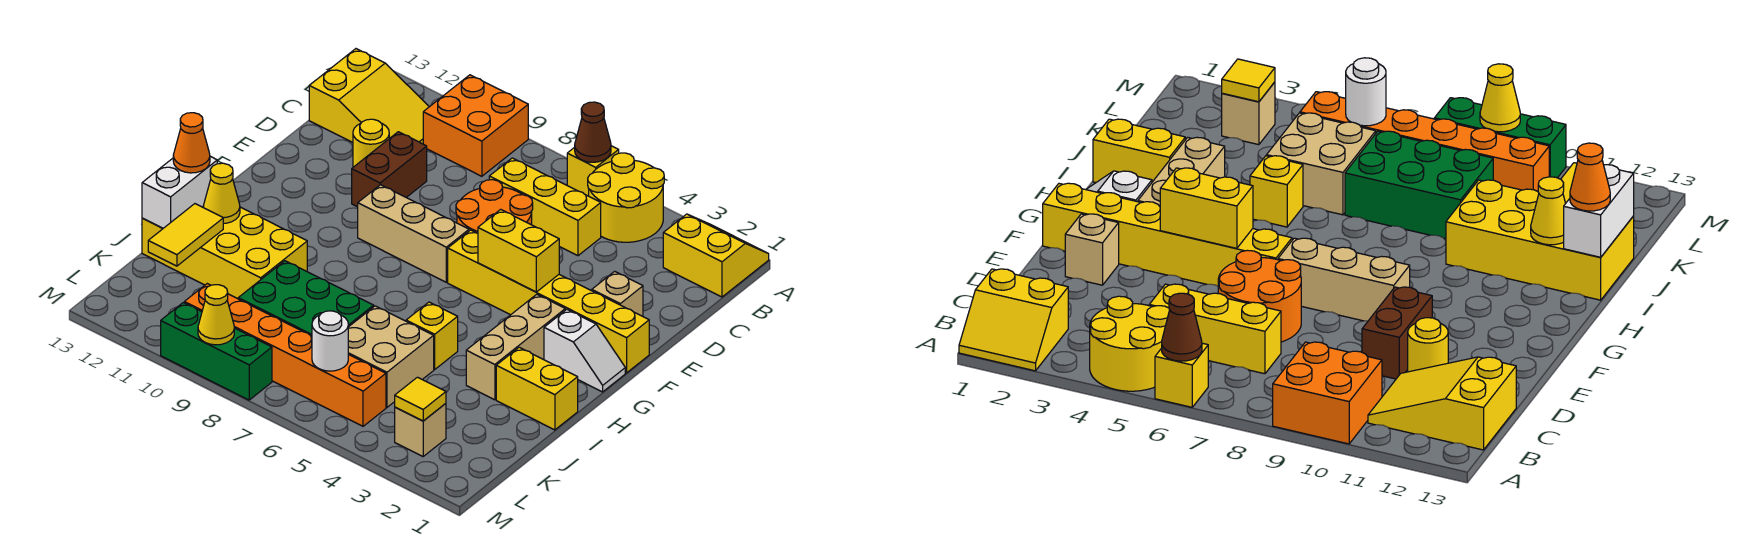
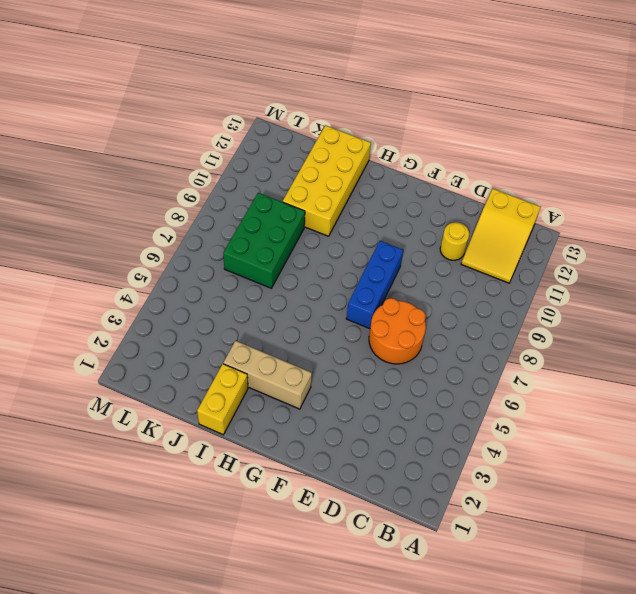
blue 1x3 brick [346,241,403,329] -> tan 1x3 brick [358,185,469,282]
none -> yellow 2x2 slope [663,214,769,297]
none -> yellow 2x2 round brick [588,153,664,242]
none -> yellow 1x1 brick [567,146,619,196]
none -> orange 2x2 brick [423,75,528,176]

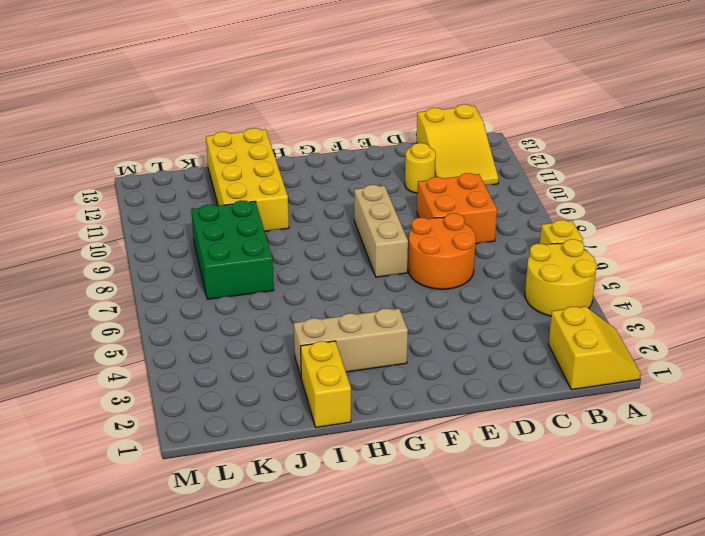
orange 2x2 brick [417,173,497,244] -> orange 2x2 brick moved to [423,75,528,176]
none -> yellow 1x3 brick [489,158,601,256]
none -> brown 1x2 brick [352,132,427,207]
none -> tan 1x1 brick [592,271,643,316]
none -> yellow 1x6 brick [448,230,649,373]

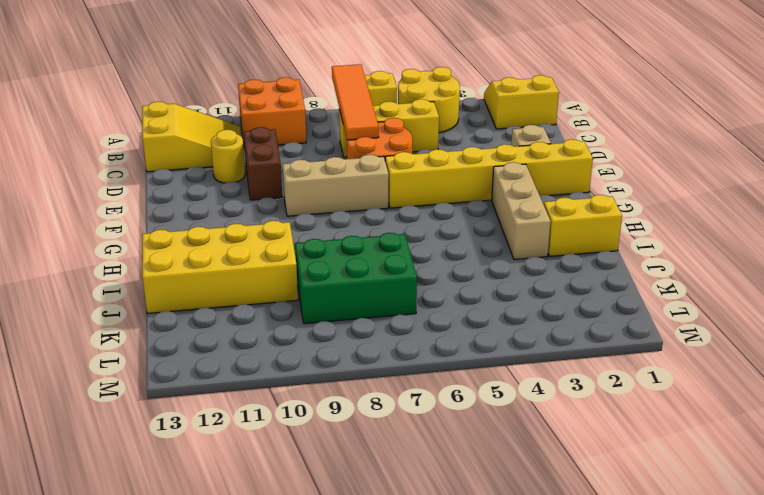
orange 1x4 tile [332,64,379,140] -> none
none -> white 1x2 slope [544,309,625,392]
none -> yellow 1x1 brick [406,302,458,369]
none -> tan 2x2 brick [348,306,434,407]
none -> tan 1x1 brick [395,403,446,456]

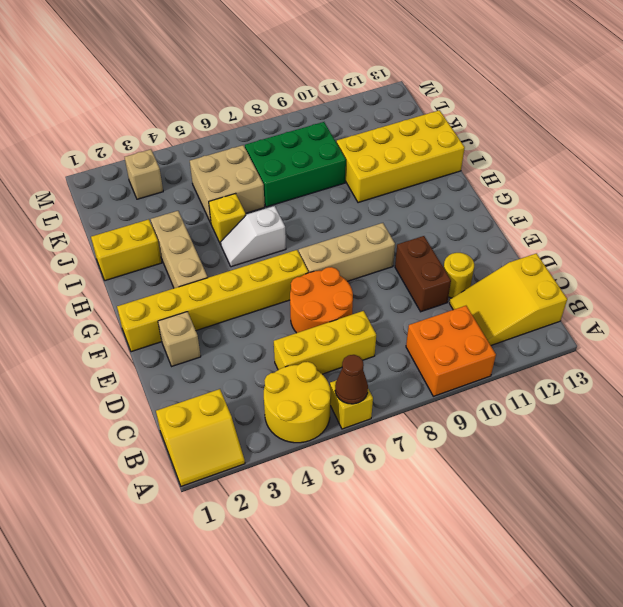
white 1x2 slope [221,206,286,267] -> white 1x2 slope moved to [544,309,625,392]
none -> orange 1x6 brick [184,284,386,426]
none -> green 1x3 brick [161,303,272,400]
none -> yellow 1x2 brick [478,209,559,292]
none -> yellow 1x1 cone [203,163,240,224]

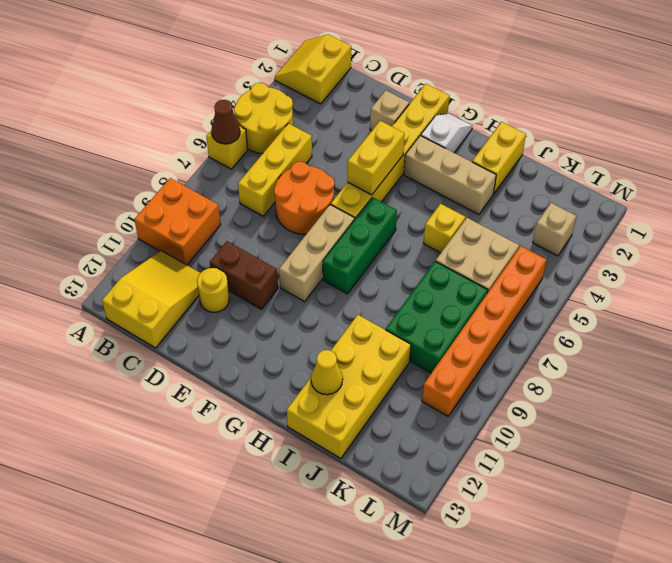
green 1x3 brick [323,197,397,294] -> green 1x3 brick moved to [161,303,272,400]
none -> white 1x2 brick [142,156,217,228]
none -> yellow 1x2 tile [148,204,223,266]
none -> yellow 1x1 tile [395,377,446,421]
none -> white 1x1 round brick [312,311,348,371]

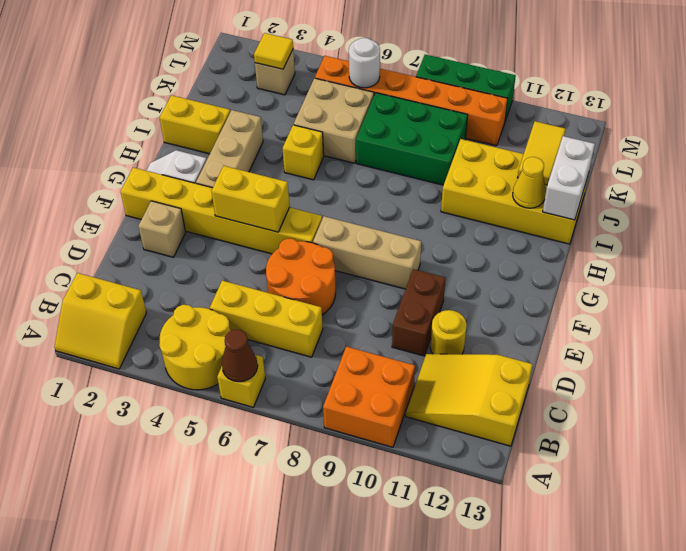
none -> yellow 1x1 cone [198,285,234,345]
none -> orange 1x1 cone [173,113,210,173]

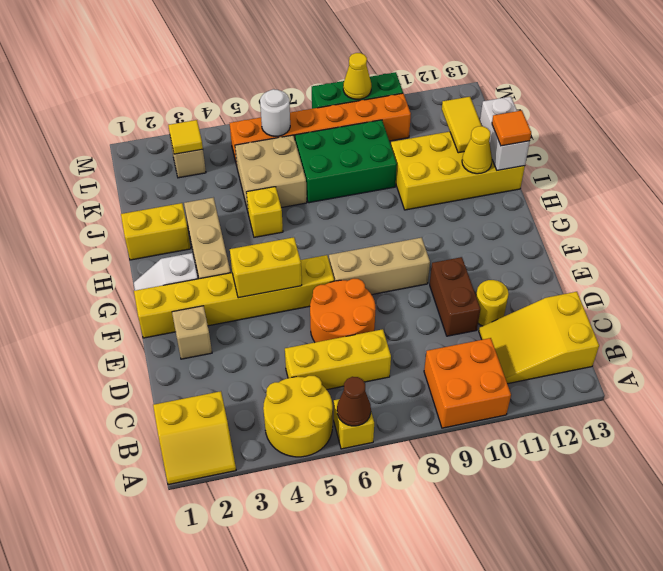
orange 1x1 tile [492,110,531,146] -> orange 1x1 cone [173,113,210,173]

